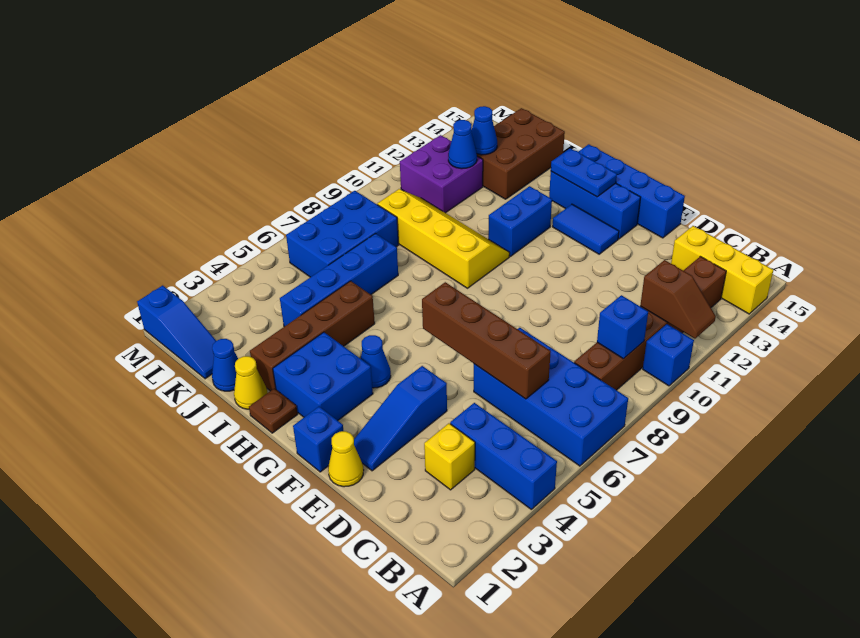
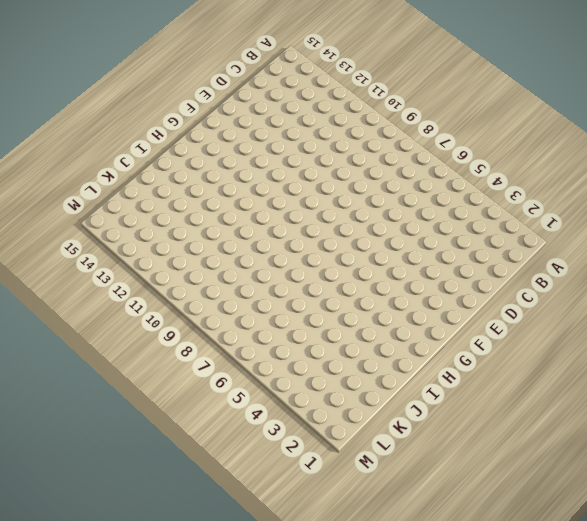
none -> blue 1x3 brick [450,403,557,509]
none -> blue 2x4 brick [474,328,628,466]
none -> blue 1x1 brick [643,324,694,386]
none -> yellow 1x3 brick [671,226,773,314]

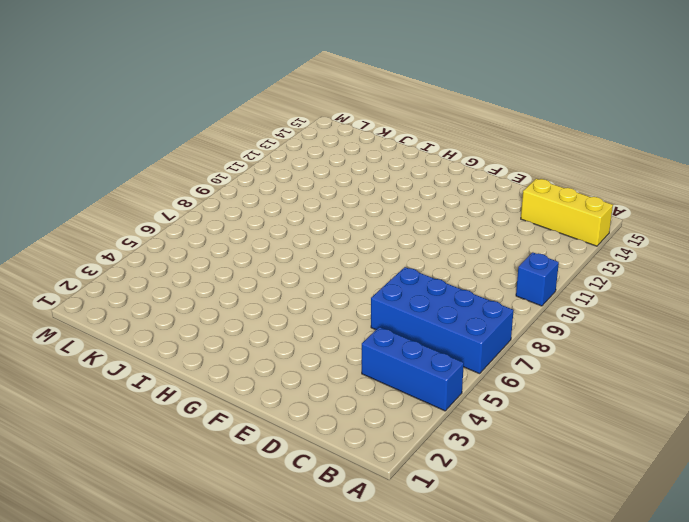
none -> brown 1x6 brick [574,256,726,390]
none -> yellow 1x1 brick [424,423,475,490]
none -> yellow 1x1 cone [328,431,364,487]
none -> blue 1x3 slope [354,366,447,471]

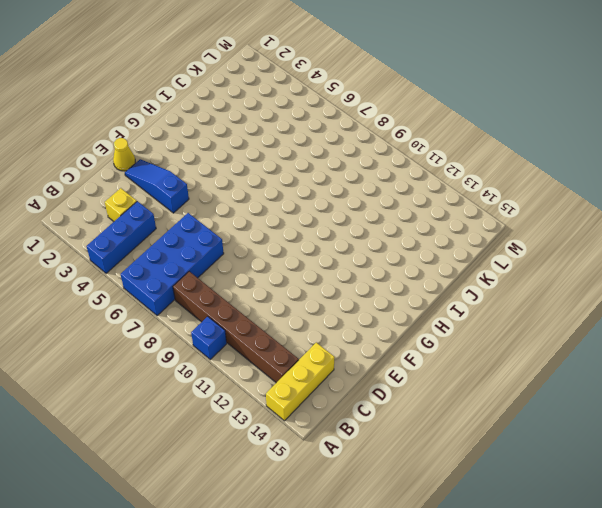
none -> blue 1x4 brick [579,144,685,238]
none -> blue 1x1 brick [293,406,343,472]
none -> blue 1x2 tile [552,204,619,254]
none -> blue 1x3 brick [549,171,641,239]

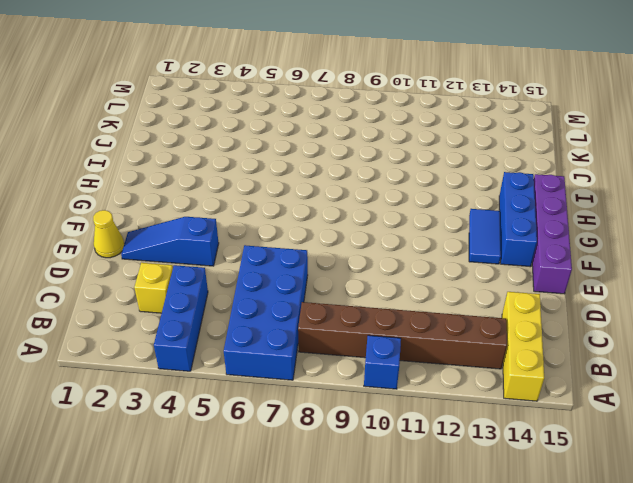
purple 1x4 brick [532,174,572,294] -> blue 1x4 brick [579,144,685,238]
none -> blue 1x1 brick [293,406,343,472]
none -> blue 2x2 brick [273,332,373,420]
none -> blue 1x1 cone [361,335,391,388]
none -> brown 1x1 plate [249,388,298,433]

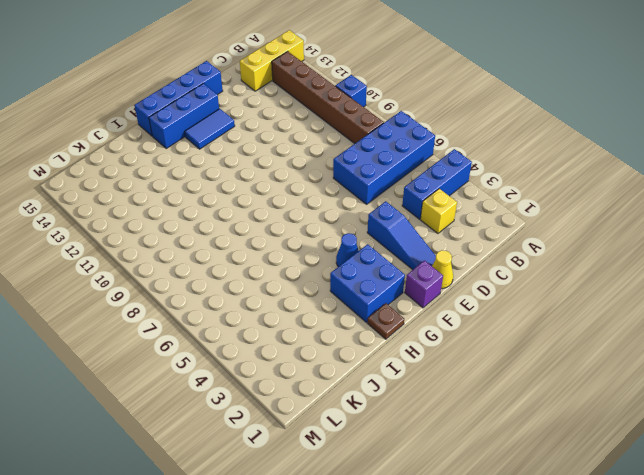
purple 1x1 brick [405,261,443,308] -> blue 1x1 brick [293,406,343,472]
none -> yellow 2x4 slope [377,189,510,288]
none -> blue 1x2 brick [488,186,552,256]
none -> yellow 1x1 cone [234,356,268,409]
none -> brown 1x4 brick [250,281,375,391]

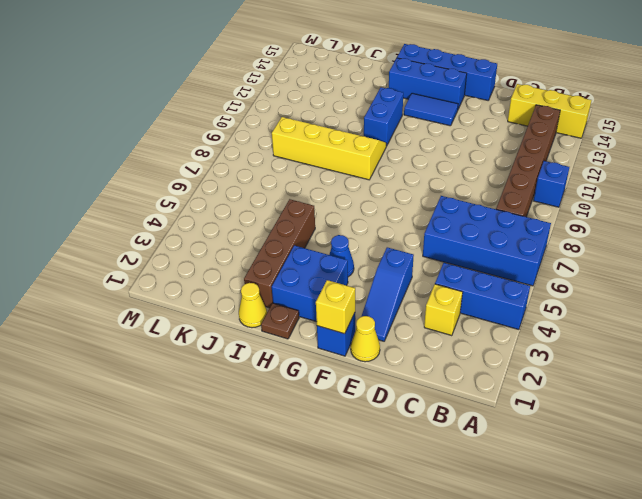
yellow 1x1 brick [316,280,355,334] -> none
none -> blue 1x1 cone [212,339,238,391]
none -> blue 1x4 brick [280,234,398,327]
none -> brown 2x3 brick [477,108,565,199]
none -> blue 1x3 slope [137,285,216,379]

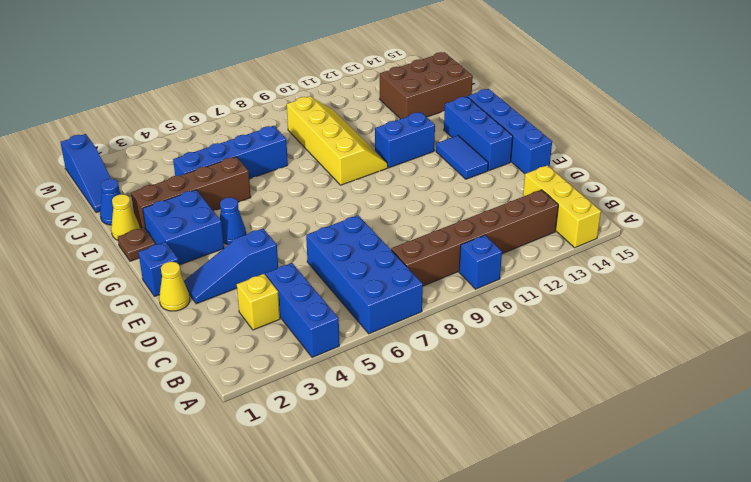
none -> blue 2x3 brick [286,191,399,277]
none -> purple 2x2 brick [400,135,483,213]
none -> brown 1x2 slope [640,260,716,339]
none -> blue 1x1 brick [597,295,648,359]

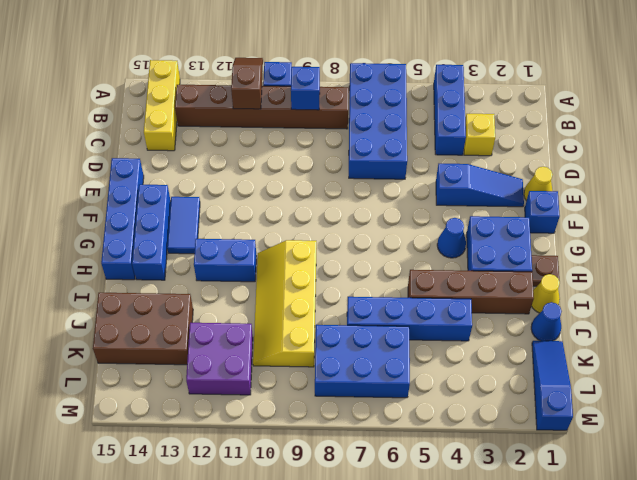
none -> brown 1x4 brick [422,282,551,399]
none -> blue 1x2 plate [551,148,617,197]
none -> blue 1x1 cone [448,120,477,169]
none -> blue 1x1 cone [471,106,497,155]

